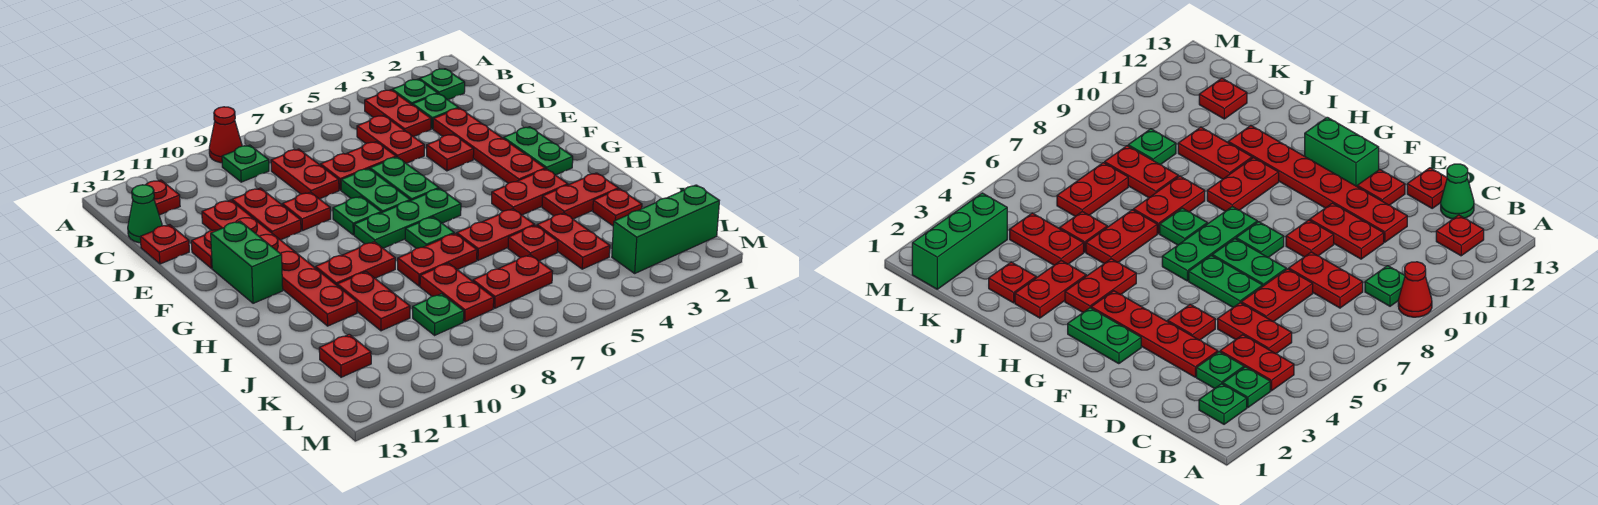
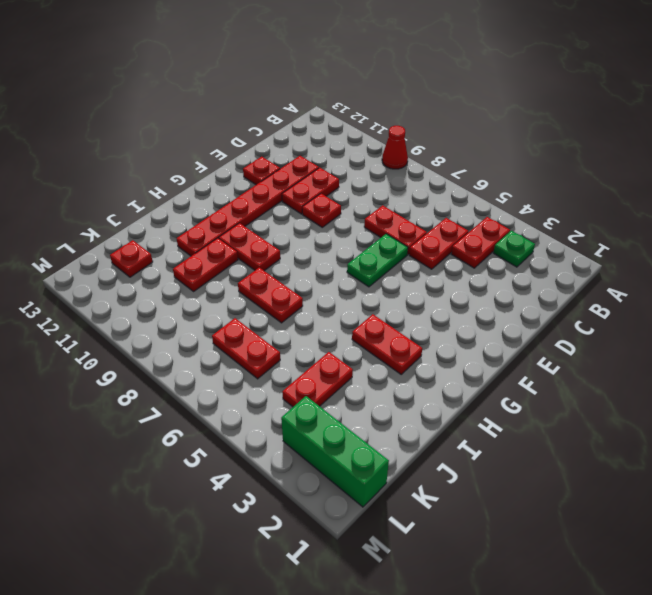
none -> green 1x1 plate [419,69,465,100]
none -> green 1x1 plate [222,145,269,182]
none -> red 1x1 plate [146,180,180,215]
none -> green 1x1 plate [413,94,458,129]

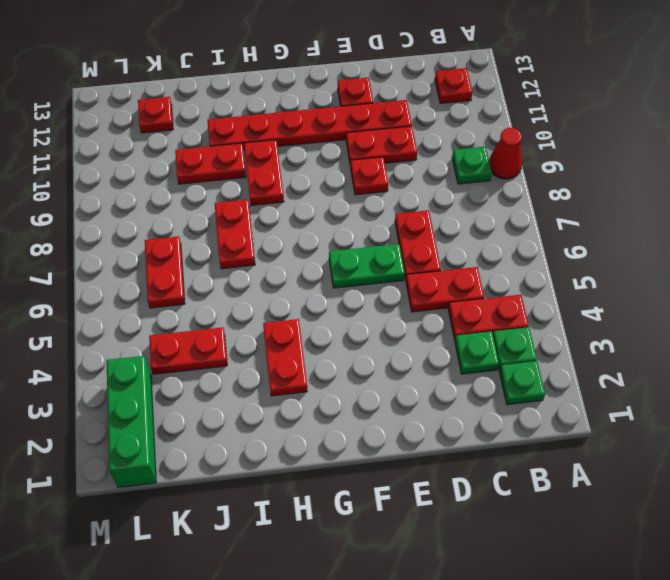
none -> red 1x2 plate [271,149,339,199]
none -> green 1x1 cone [128,185,162,243]
none -> red 1x4 plate [433,108,545,183]
none -> red 1x1 plate [140,225,189,264]

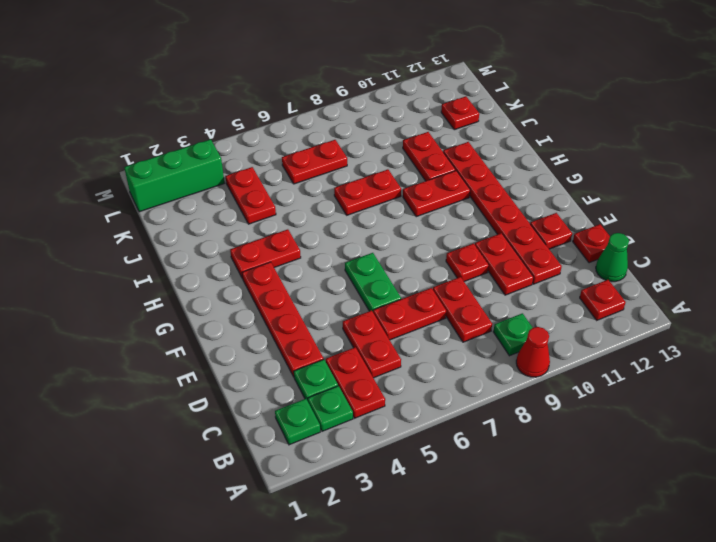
none -> red 1x1 plate [427,134,474,171]
none -> green 1x2 plate [341,169,410,213]
none -> green 1x2 plate [504,127,573,175]
none -> green 1x1 plate [333,196,381,235]

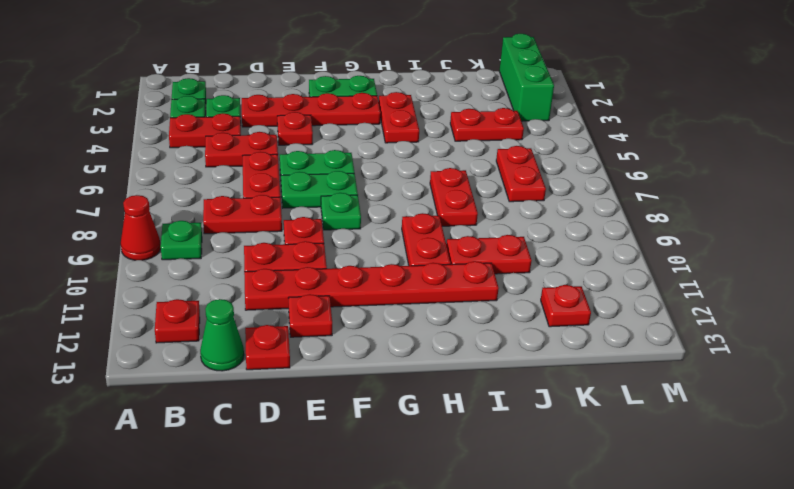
none -> green 1x2 brick [211,221,283,303]
none -> green 1x3 plate [354,189,461,248]
none -> green 1x1 plate [405,217,454,248]
none -> red 1x2 plate [542,173,619,219]

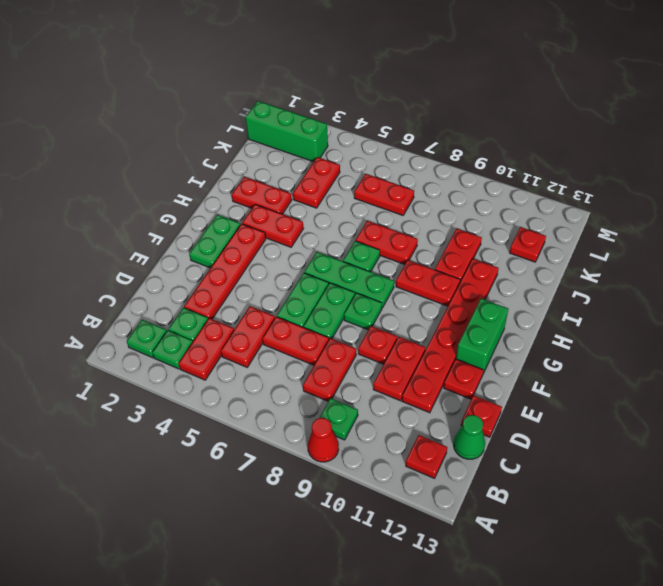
none -> red 1x1 plate [427,134,474,171]
none -> red 1x2 plate [457,209,535,260]
none -> red 1x1 plate [593,189,642,226]
none -> red 1x1 plate [508,225,558,261]

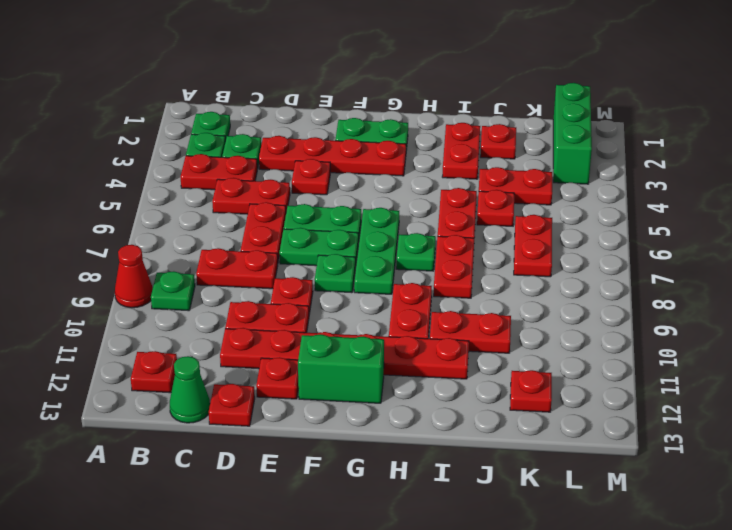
none -> red 1x2 plate [492,169,568,215]
none -> red 1x2 plate [420,263,494,322]
none -> green 1x1 plate [413,294,464,335]

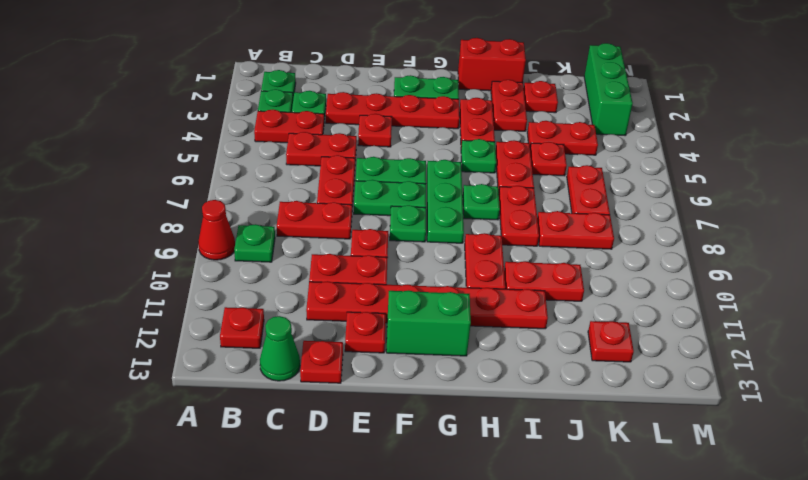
red 1x2 brick [458,38,526,91] -> none
green 1x1 plate [461,139,496,173] -> green 1x1 plate moved to [413,294,464,335]

